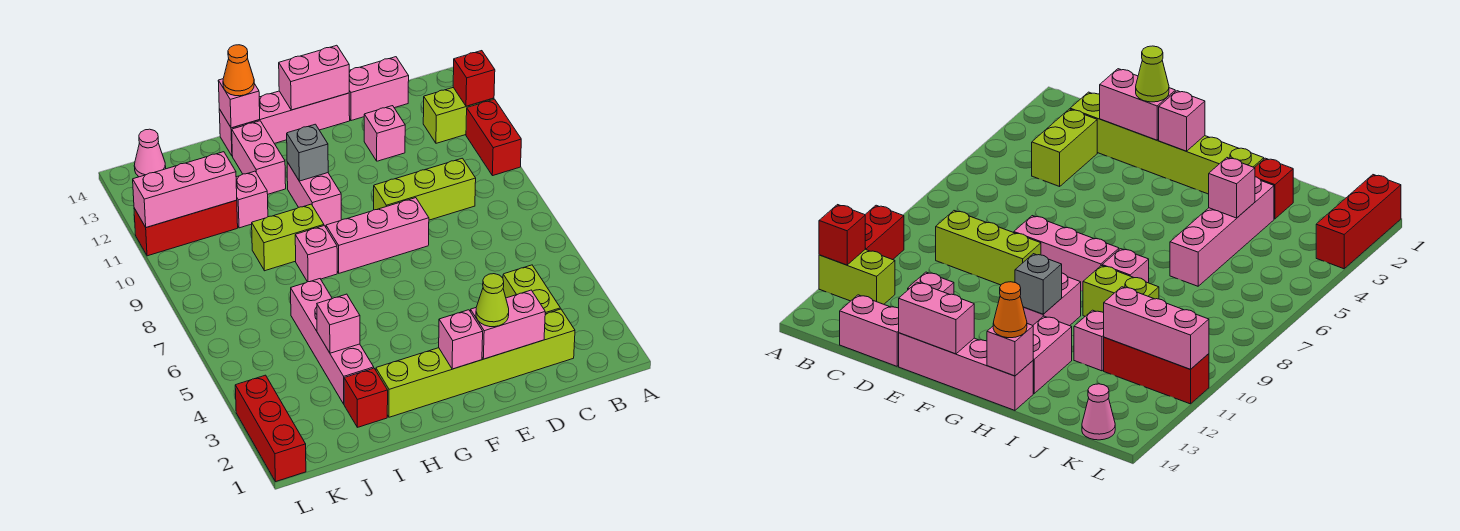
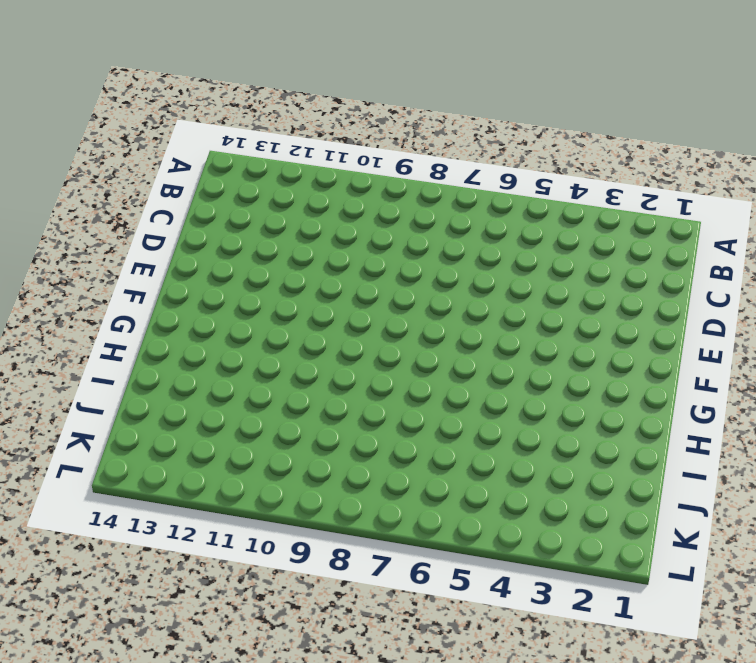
none -> red 1x2 brick [466,99,521,176]
none -> lime 1x2 brick [423,87,494,143]
none -> lime 1x6 brick [376,309,575,417]

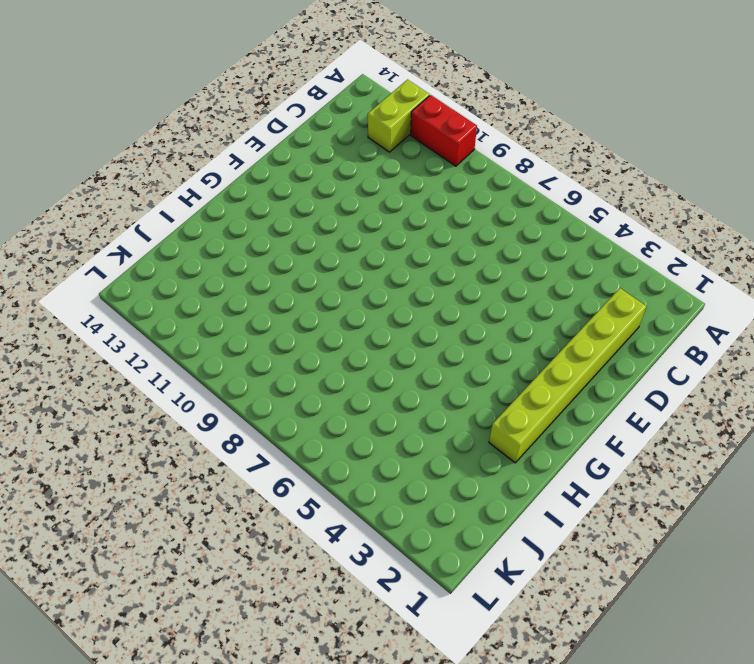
none -> lime 1x2 brick [503,265,560,314]
none -> lime 1x3 brick [374,158,476,220]
none -> pink 1x2 brick [349,57,409,121]

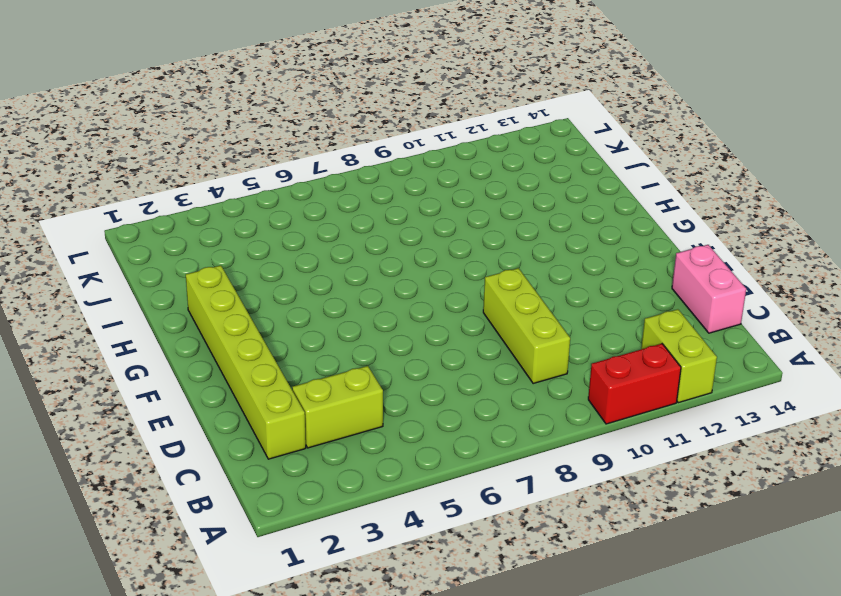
none -> pink 1x1 brick [364,106,405,161]
none -> pink 1x3 brick [326,198,429,273]
none -> pink 1x4 brick [219,91,350,156]

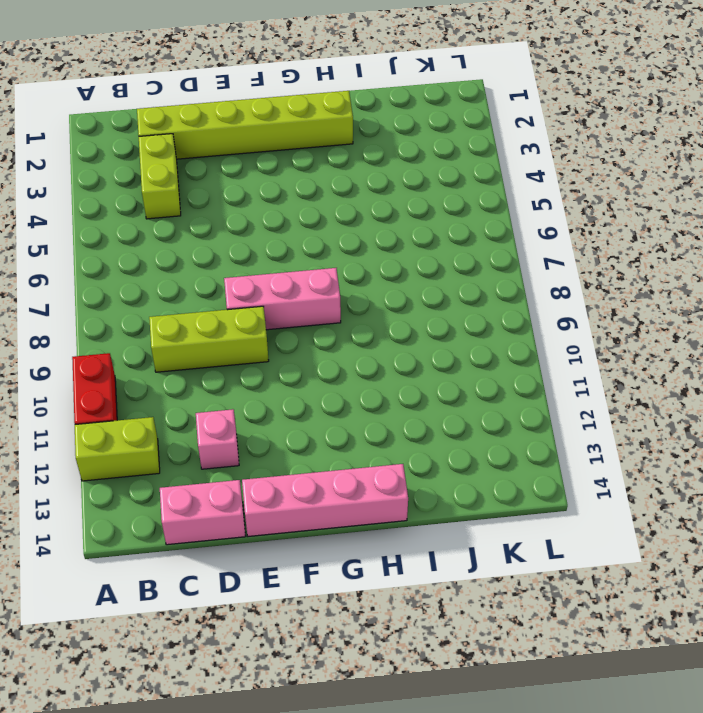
none -> pink 1x2 brick [287,162,341,227]
none -> pink 1x1 brick [295,226,337,282]
none -> lime 1x2 brick [252,204,324,271]

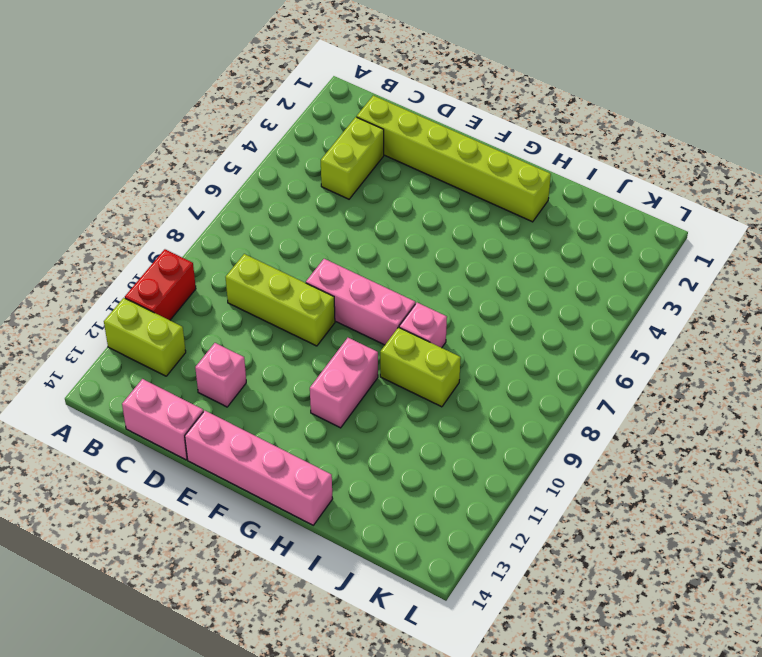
none -> pink 1x2 brick [232,121,286,194]
none -> red 1x1 brick [344,368,388,427]
none -> pink 1x4 brick [291,279,374,404]

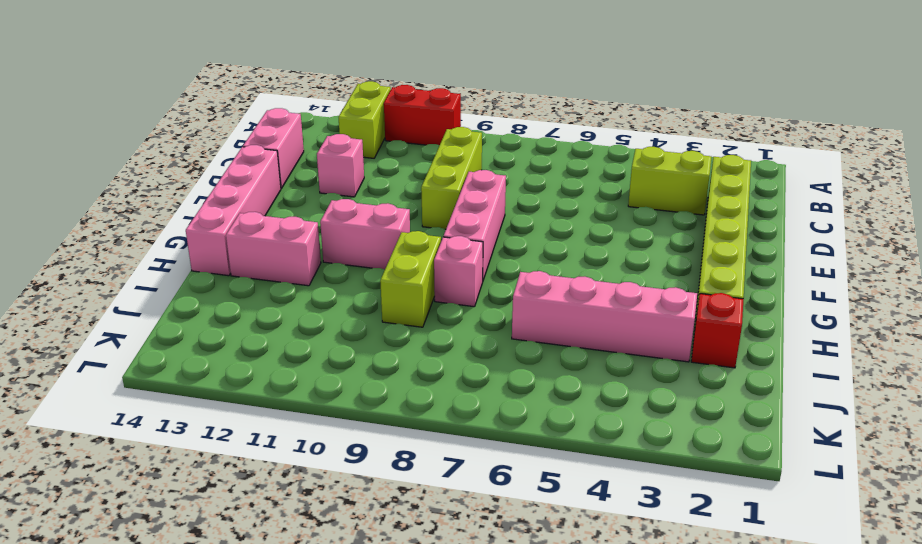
none -> pink 1x1 brick [236,171,268,228]
none -> red 1x3 brick [134,200,238,256]
none -> pink 1x1 cone [134,129,166,177]

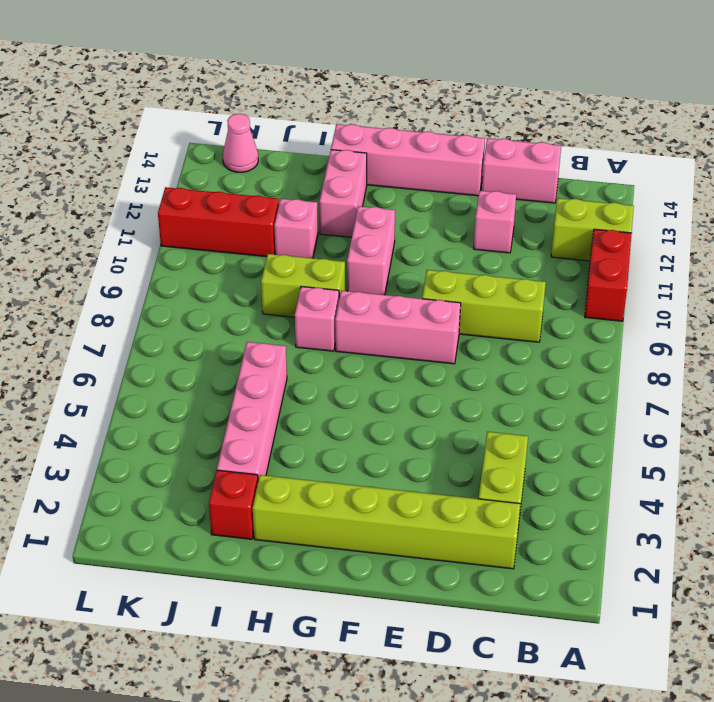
none -> red 1x3 brick [235,375,306,482]
none -> red 1x1 brick [453,51,495,106]
none -> pink 1x2 brick [470,290,545,359]

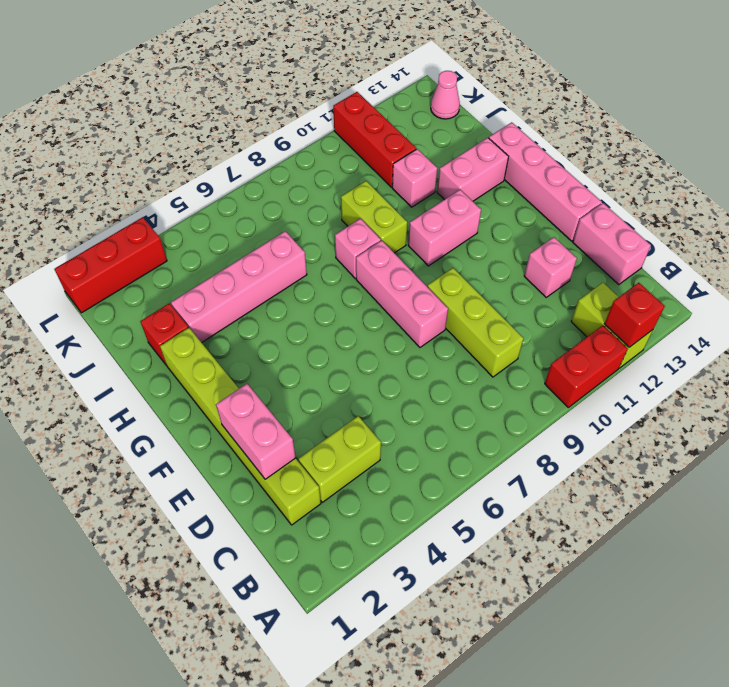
none -> pink 1x2 brick [279,45,349,110]
none -> pink 1x1 brick [439,310,483,369]
none -> grey 1x1 brick [287,124,328,181]

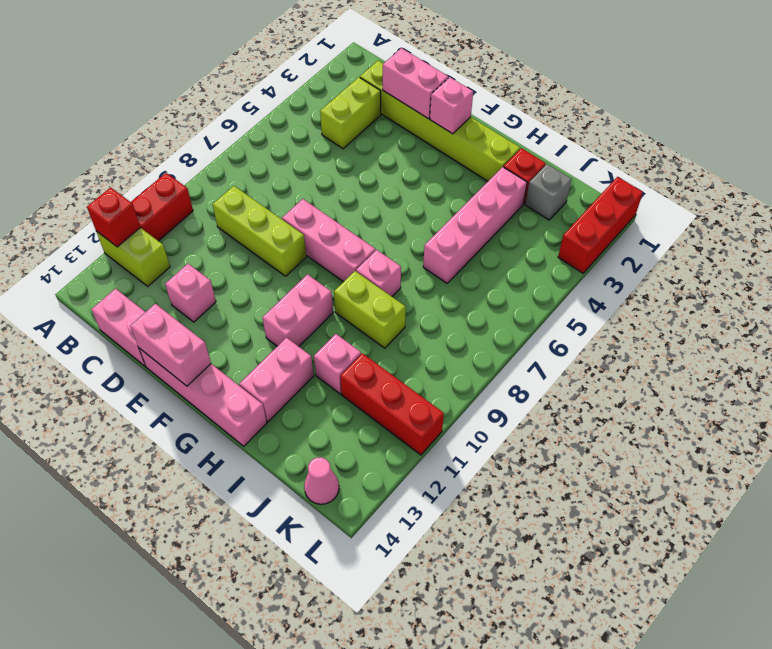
grey 1x1 brick [525,164,572,220] -> grey 1x1 brick moved to [287,124,328,181]
none -> pink 1x1 brick [218,79,260,128]
none -> pink 1x1 brick [317,294,360,353]
none -> pink 1x3 brick [133,152,237,227]

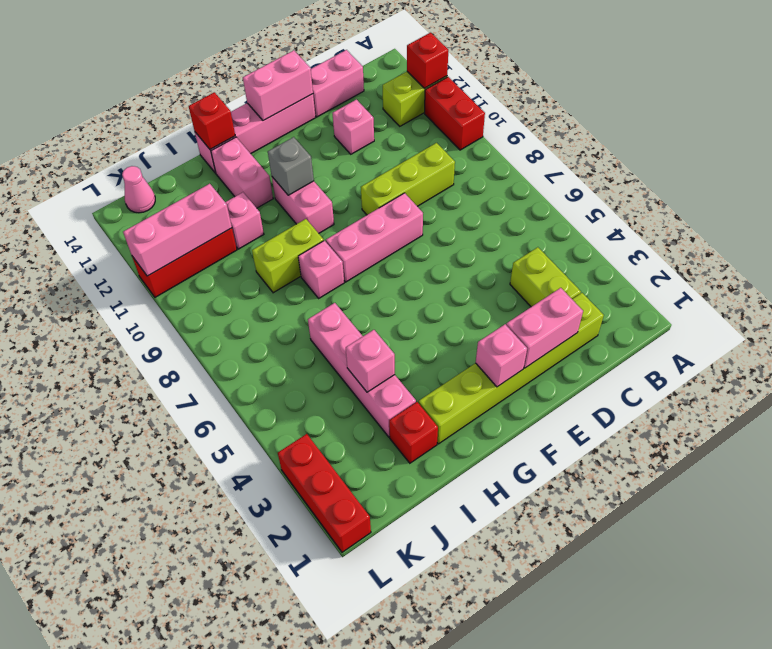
red 1x1 brick [189,92,235,149] -> pink 1x1 brick [218,79,260,128]
none -> lime 1x1 cone [476,274,509,327]
none -> orange 1x1 cone [223,45,254,96]

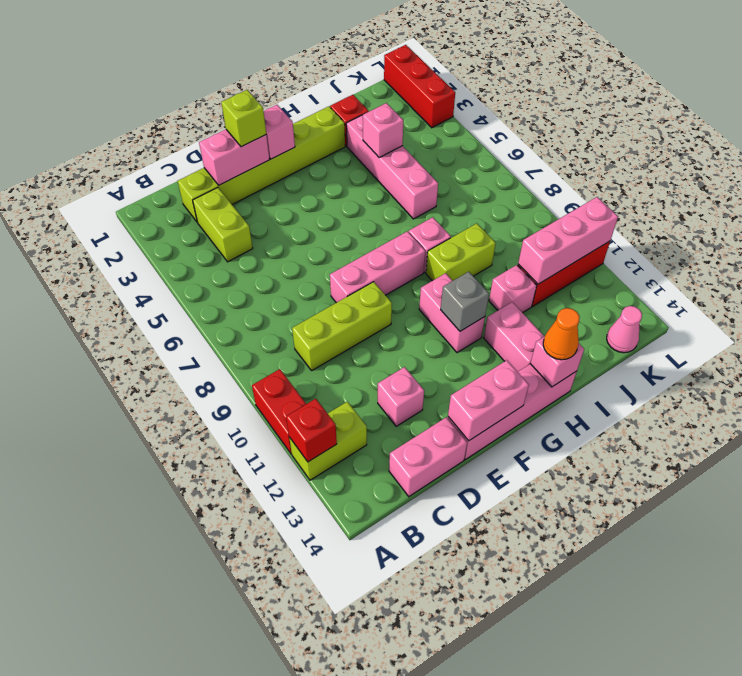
lime 1x1 brick [221,90,266,147] -> lime 1x1 cone [476,274,509,327]

